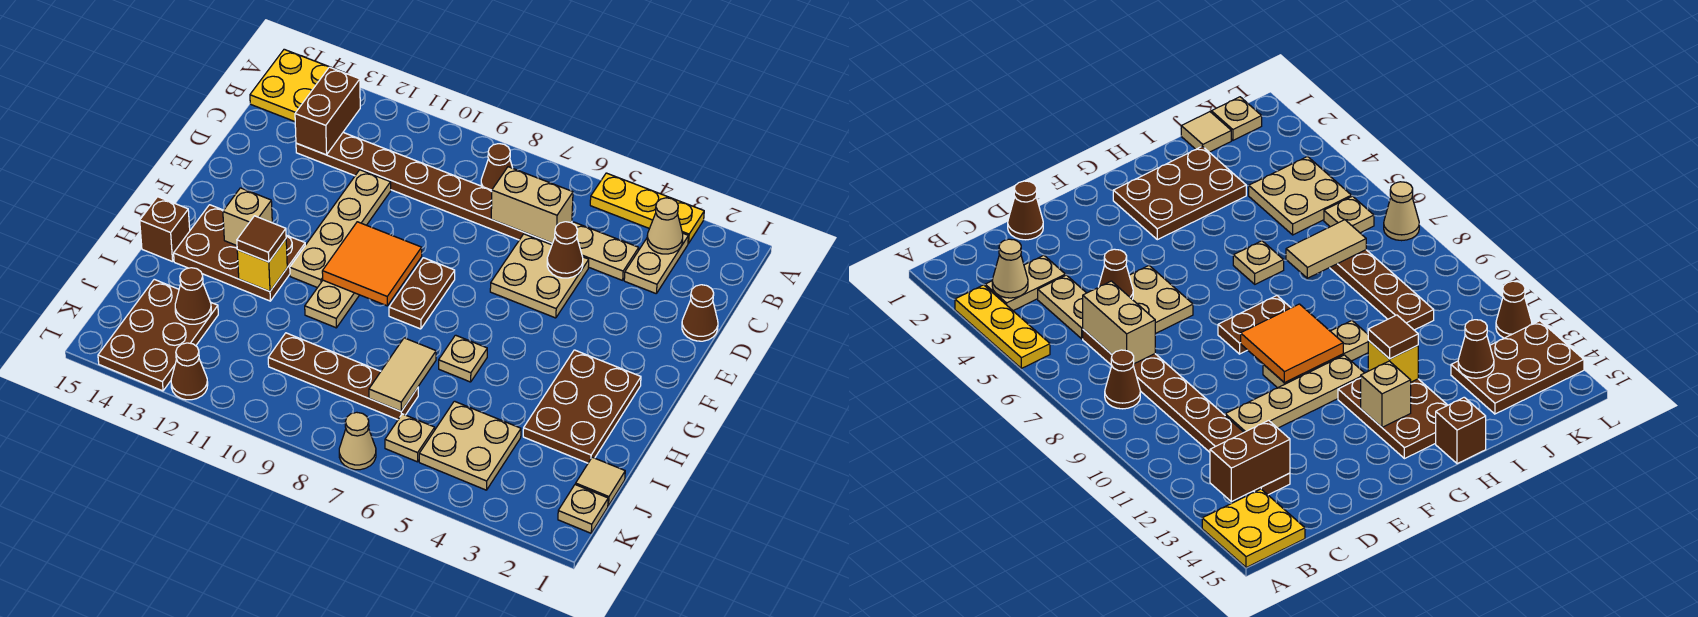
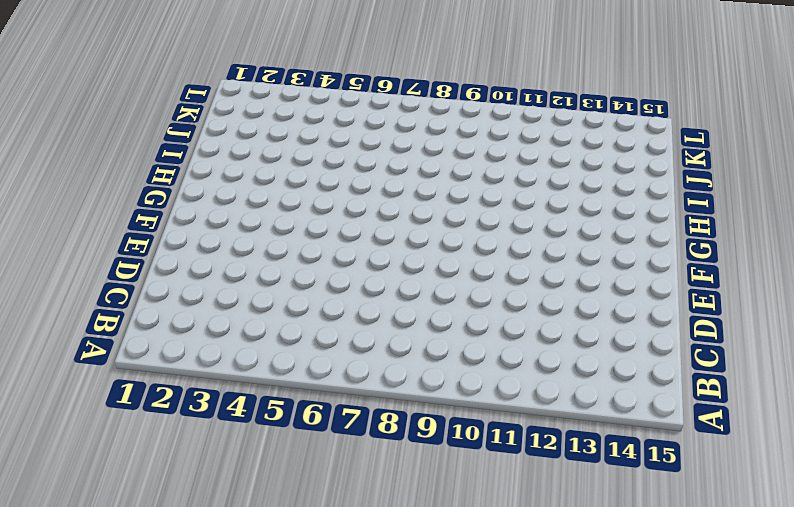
none -> yellow 1x3 plate [590,173,704,244]
none -> yellow 2x2 plate [250,49,344,121]
none -> tan 1x2 plate [624,234,688,293]
none -> brown 1x1 cone [481,144,512,190]

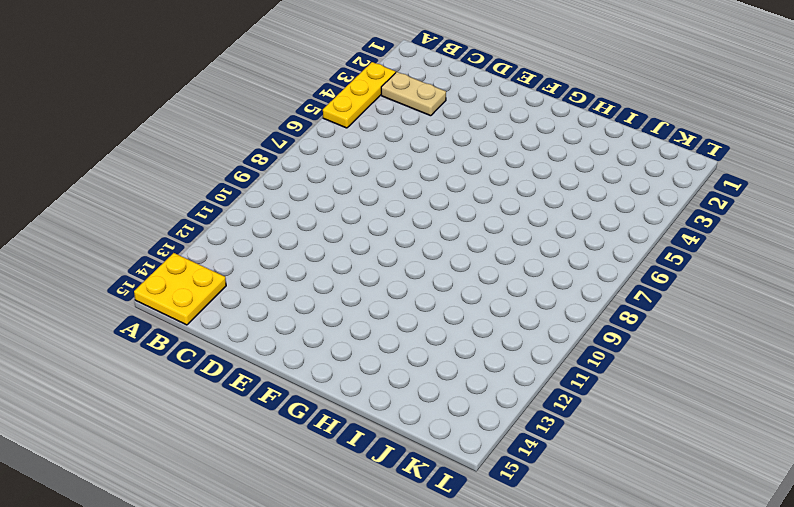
none -> brown 1x1 cone [481,144,512,190]
none -> tan 1x2 plate [573,222,639,280]
none -> brown 1x8 plate [296,133,572,245]
none -> brown 1x1 cone [682,285,718,341]

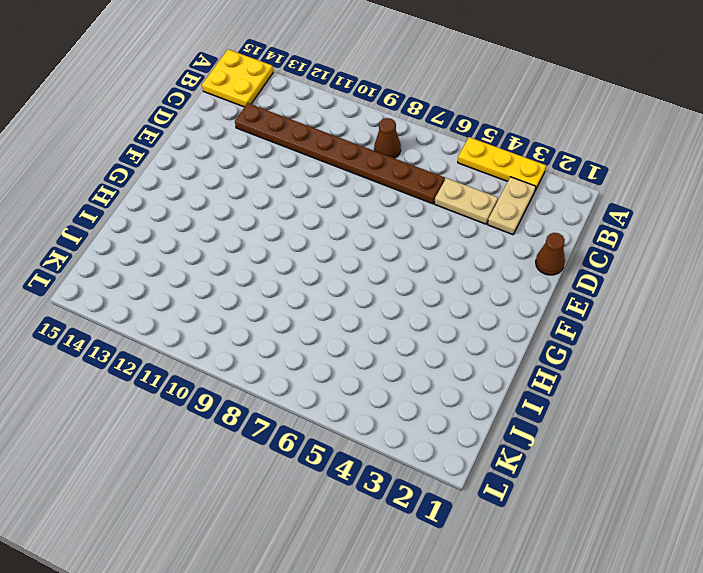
none -> tan 2x2 plate [490,234,589,318]
none -> tan 1x4 plate [290,170,391,288]
none -> brown 1x2 plate [389,258,455,329]
none -> tan 1x3 plate [305,280,359,328]

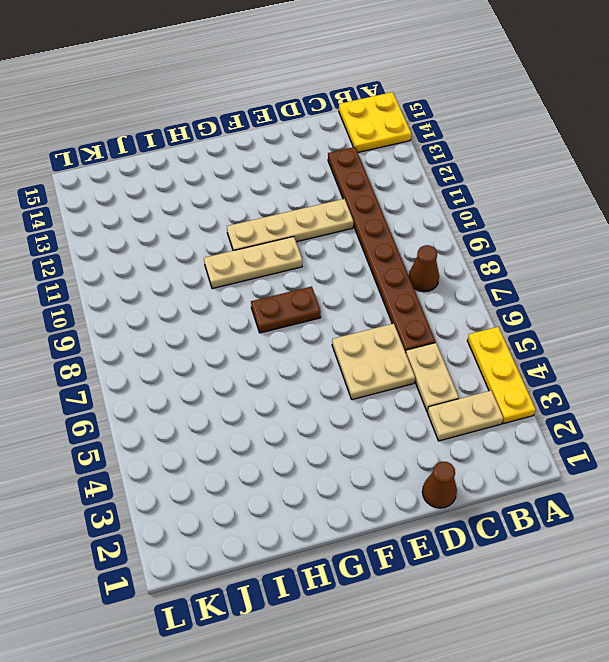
none -> brown 2x3 plate [523,350,641,463]
none -> brown 2x3 plate [174,205,305,301]
none -> tan 1x1 plate [439,335,487,382]
none -> brown 1x1 brick [140,197,190,262]

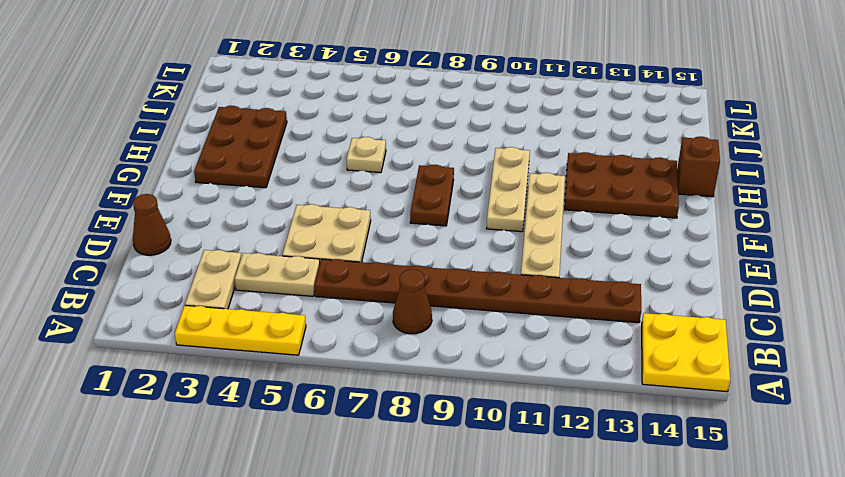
none -> tan 1x1 tile [576,457,625,506]
none -> tan 2x2 plate [419,401,521,490]
none -> brown 1x4 plate [268,333,418,420]
none -> brown 2x3 plate [98,279,218,391]

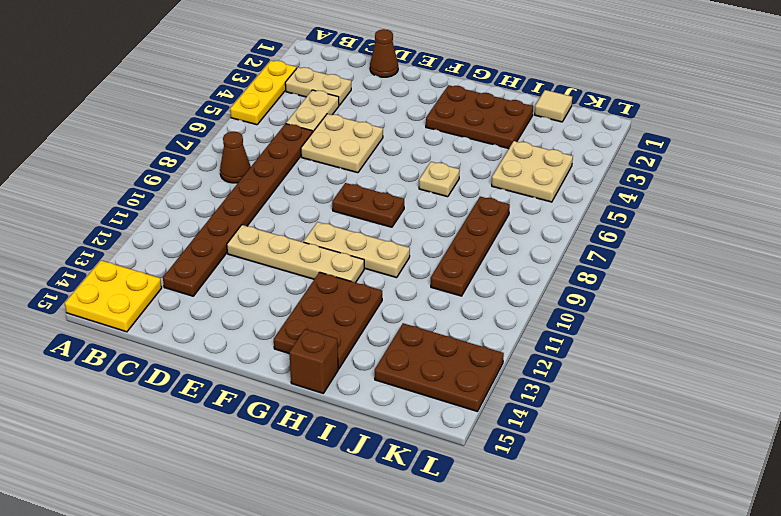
none -> tan 1x1 plate [558,485,608,533]
none -> tan 1x1 plate [385,414,435,462]
none -> tan 1x1 cone [339,412,376,470]
none -> brown 1x1 cone [171,343,208,400]

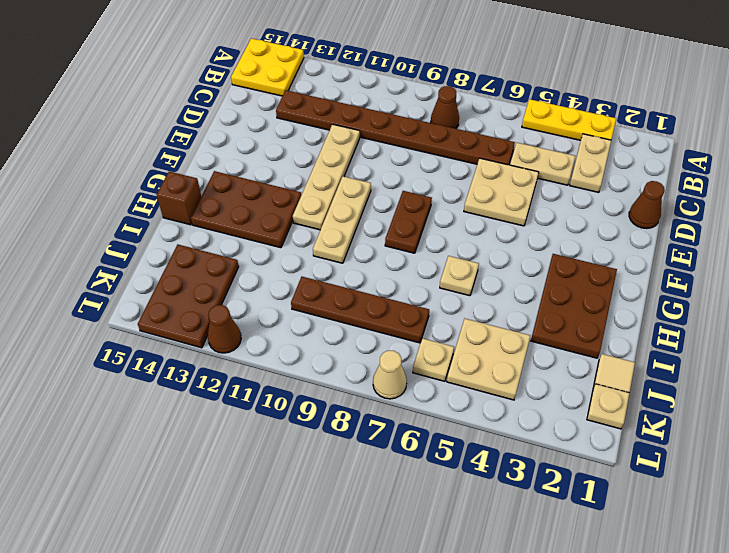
none -> tan 1x1 cone [647,198,683,254]
none -> brown 1x2 brick [295,67,360,155]
none -> tan 1x2 brick [491,167,573,243]
none -> brown 1x1 cone [547,222,583,278]

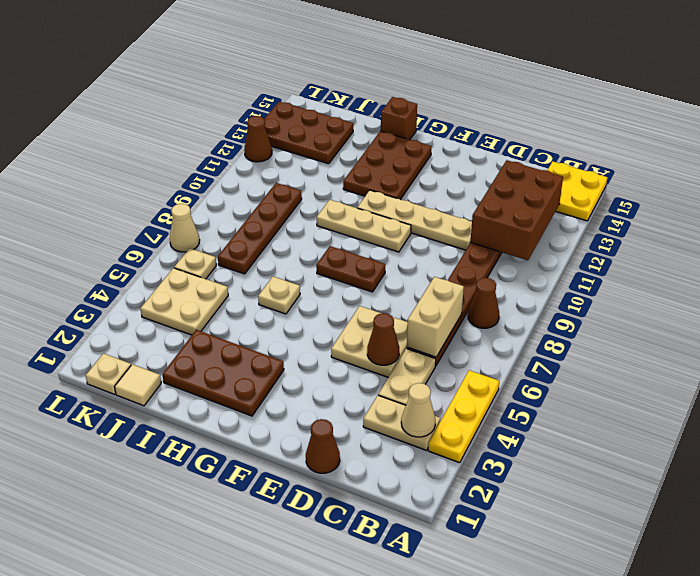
brown 2x3 brick [471,160,563,260] -> brown 1x2 brick [295,67,360,155]
none -> orange 2x2 tile [322,222,422,306]
none -> tan 1x1 brick [223,188,272,246]
none -> yellow 1x1 brick [237,239,287,291]
none -> tan 1x2 tile [369,338,436,411]

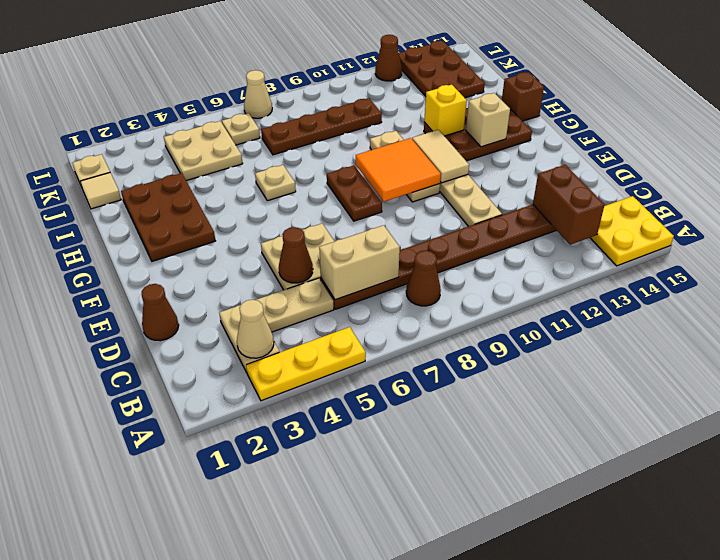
tan 1x2 tile [412,130,469,183] -> tan 1x2 tile moved to [369,338,436,411]
none -> brown 1x1 cone [175,268,211,324]
none -> brown 1x1 tile [237,216,286,262]

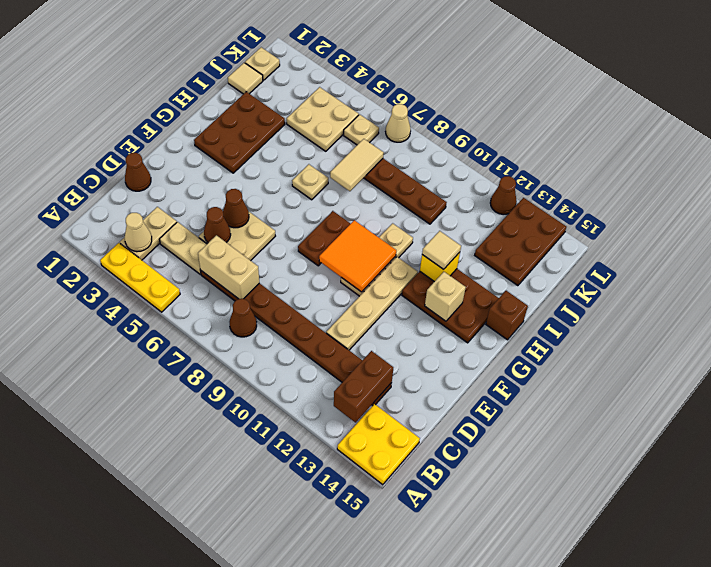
brown 1x1 cone [223,189,249,228] -> brown 1x1 cone moved to [175,268,211,324]
tan 1x1 tile [422,231,461,269] -> brown 1x1 tile [237,216,286,262]

